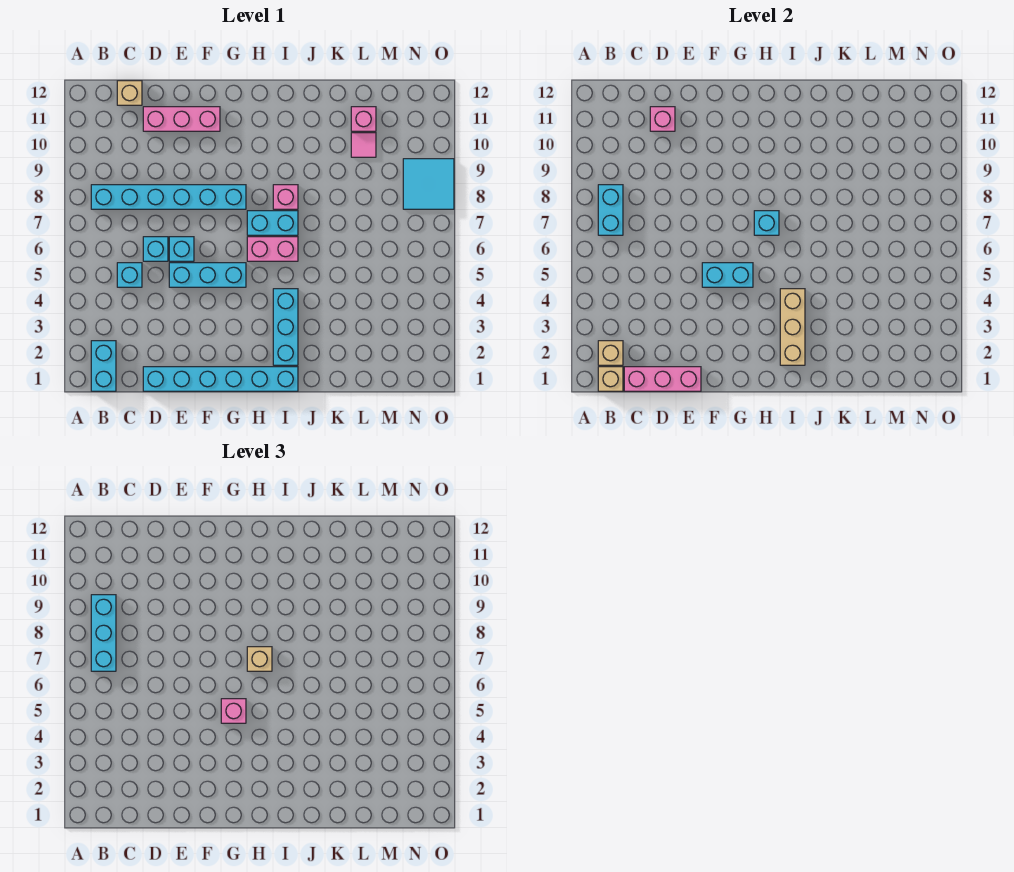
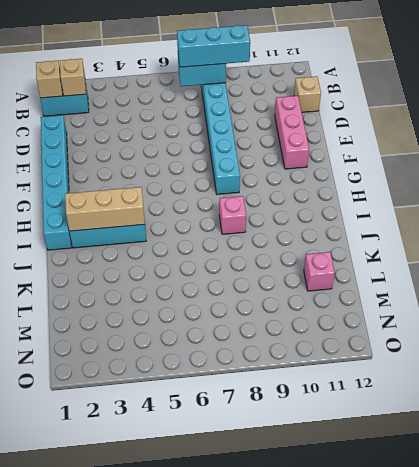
none -> cyan 1x1 brick [117,263,142,287]
none -> cyan 1x1 brick [143,237,168,261]
none -> cyan 1x3 brick [169,263,246,287]

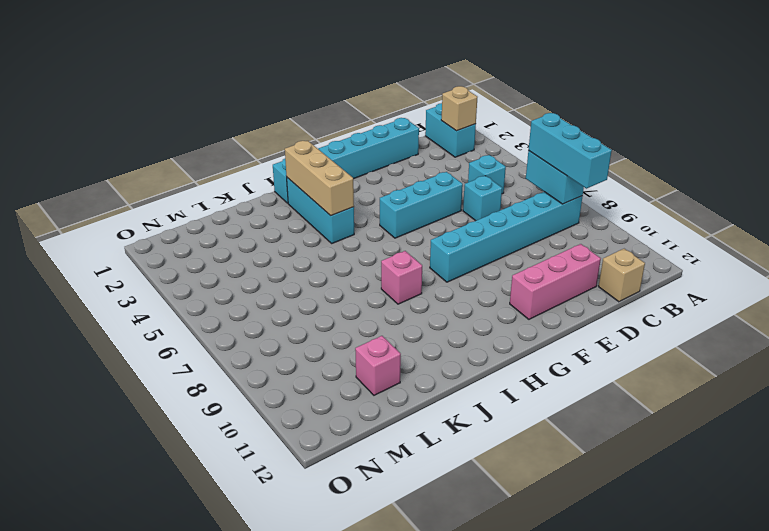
none -> cyan 1x1 brick [169,237,194,261]
none -> pink 1x2 brick [247,237,298,261]
none -> cyan 1x2 brick [247,211,298,235]

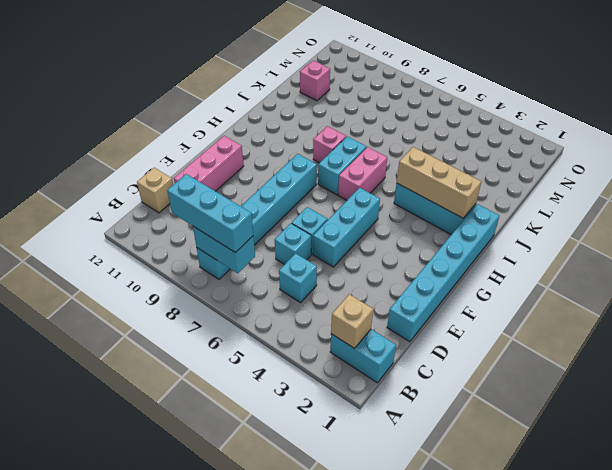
none -> pink 1x1 tile [351,133,376,157]
none -> cyan 2x2 tile [403,159,454,209]
none -> tan 1x1 brick [598,367,623,391]

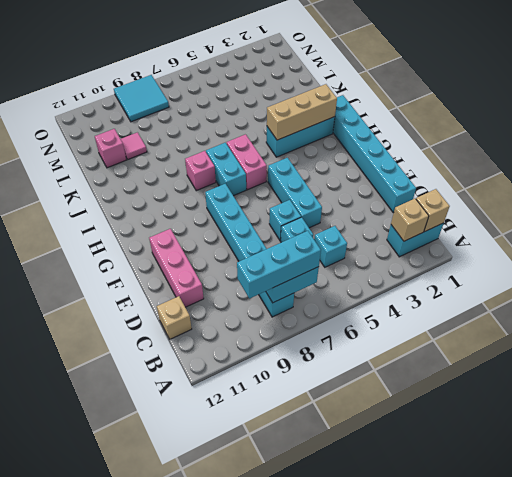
none -> pink 1x3 brick [624,367,701,391]
none -> pink 1x1 brick [650,107,675,131]
none -> cyan 1x2 brick [702,263,753,287]

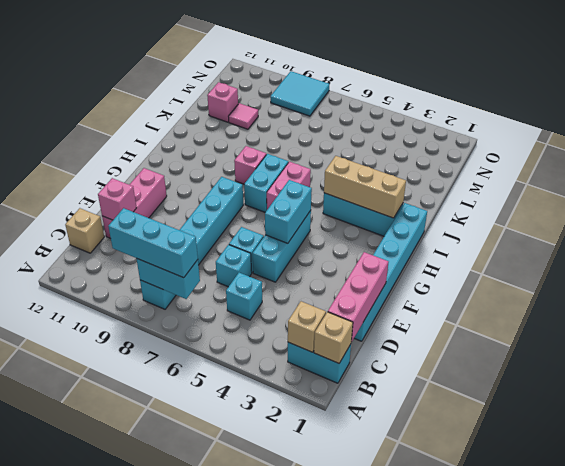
none -> cyan 1x1 brick [754,211,779,235]
none -> pink 1x1 brick [221,699,246,723]
none -> tan 1x1 brick [247,647,272,671]

